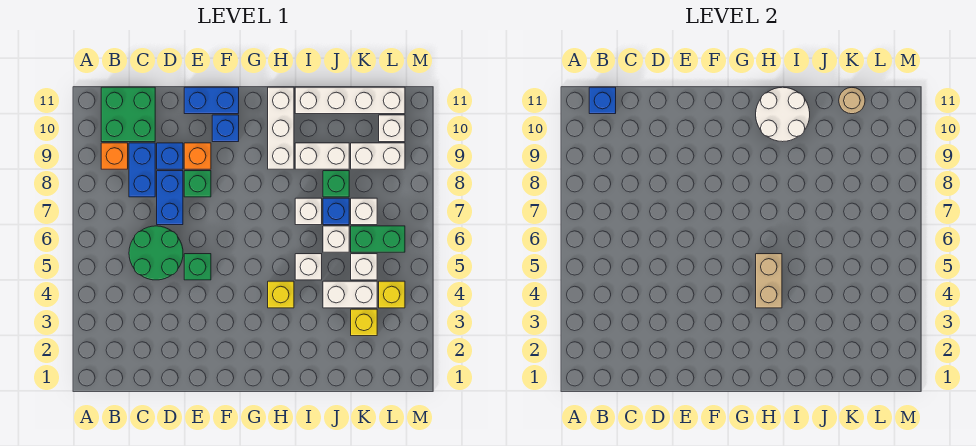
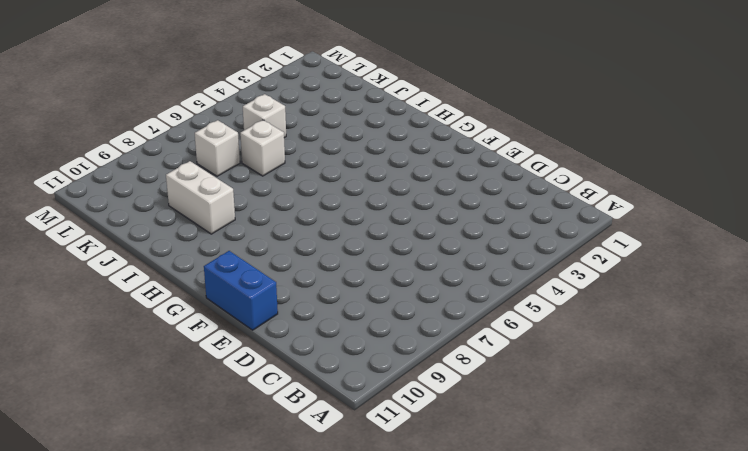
none -> orange 1x1 brick [101,143,128,169]
none -> green 2x2 brick [101,87,155,142]
none -> green 2x2 round brick [129,226,183,280]
none -> blue 1x2 brick [129,143,155,197]

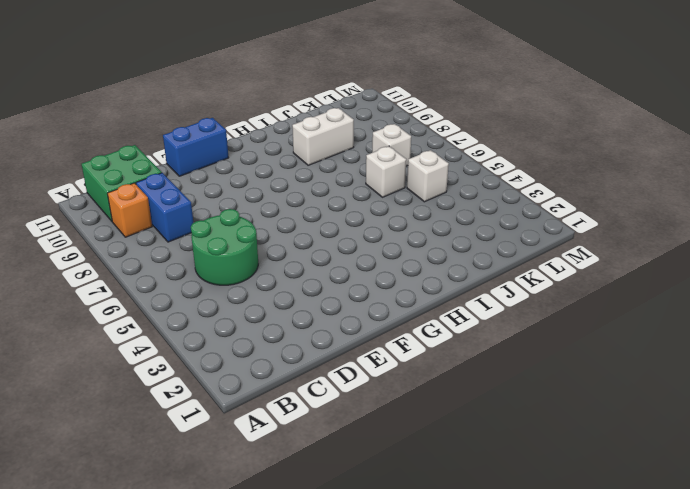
none -> blue 1x2 brick [157,171,183,225]
none -> blue 1x1 brick [157,143,183,169]
none -> green 1x1 brick [184,254,211,280]
none -> green 1x1 brick [184,171,211,197]

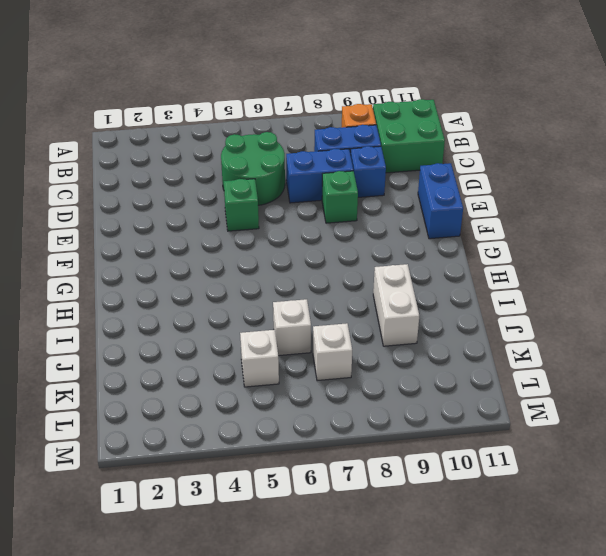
none -> orange 1x1 brick [184,143,211,169]
none -> blue 1x1 brick [212,115,239,142]
none -> yellow 1x1 brick [268,281,294,308]
none -> white 1x3 brick [268,87,294,169]

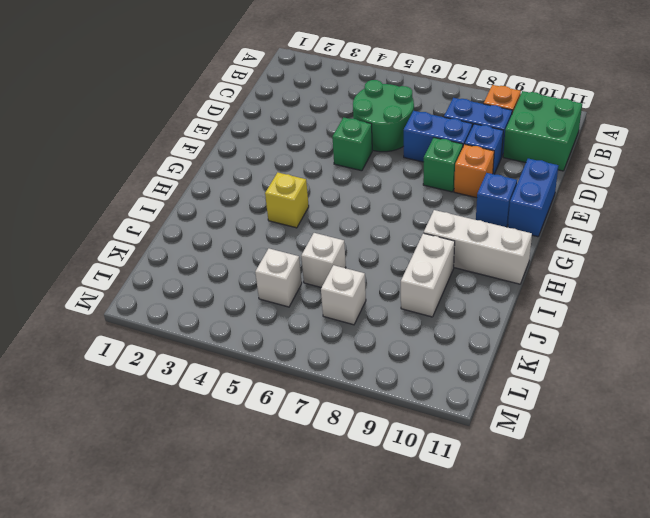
none -> white 1x1 brick [295,254,322,280]
none -> white 1x1 brick [295,198,322,225]
none -> white 1x4 brick [295,87,405,114]
none -> white 1x2 brick [323,281,377,308]

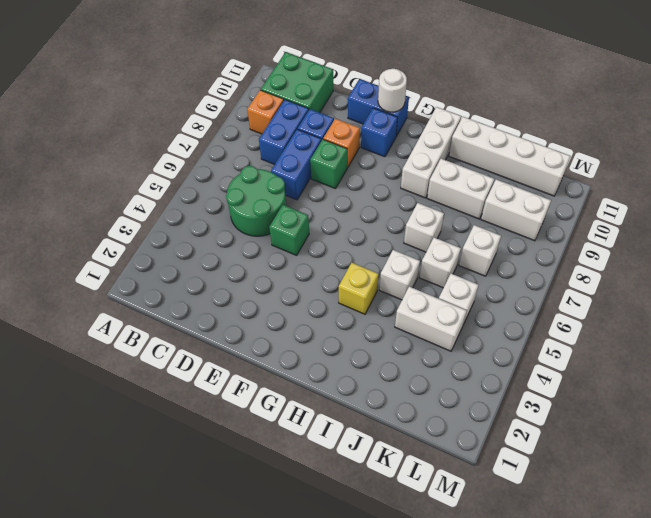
white 1x1 round brick [378,69,407,112] -> none
none -> blue 1x1 brick [323,198,349,225]
none -> green 1x1 brick [323,171,349,197]
none -> yellow 1x1 brick [351,309,377,336]
none -> green 1x2 brick [351,226,405,252]

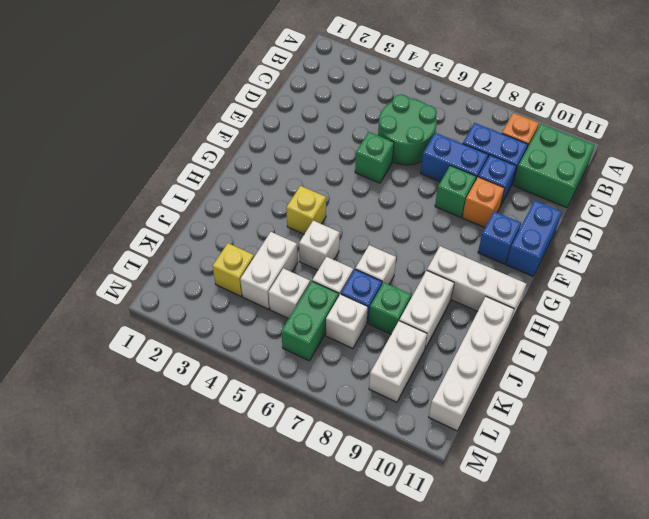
none -> yellow 1x1 brick [379,281,405,308]
none -> white 1x1 brick [379,115,405,142]
none -> blue 1x1 brick [589,87,616,114]
none -> tan 1x2 brick [756,254,782,308]

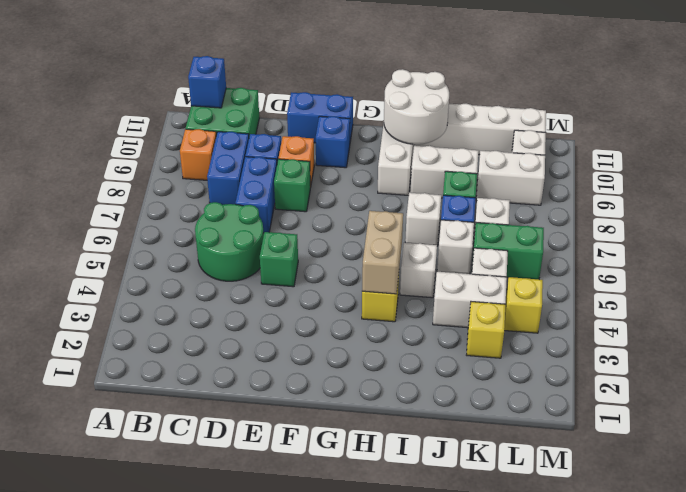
none -> tan 1x1 round brick [839,88,865,114]

